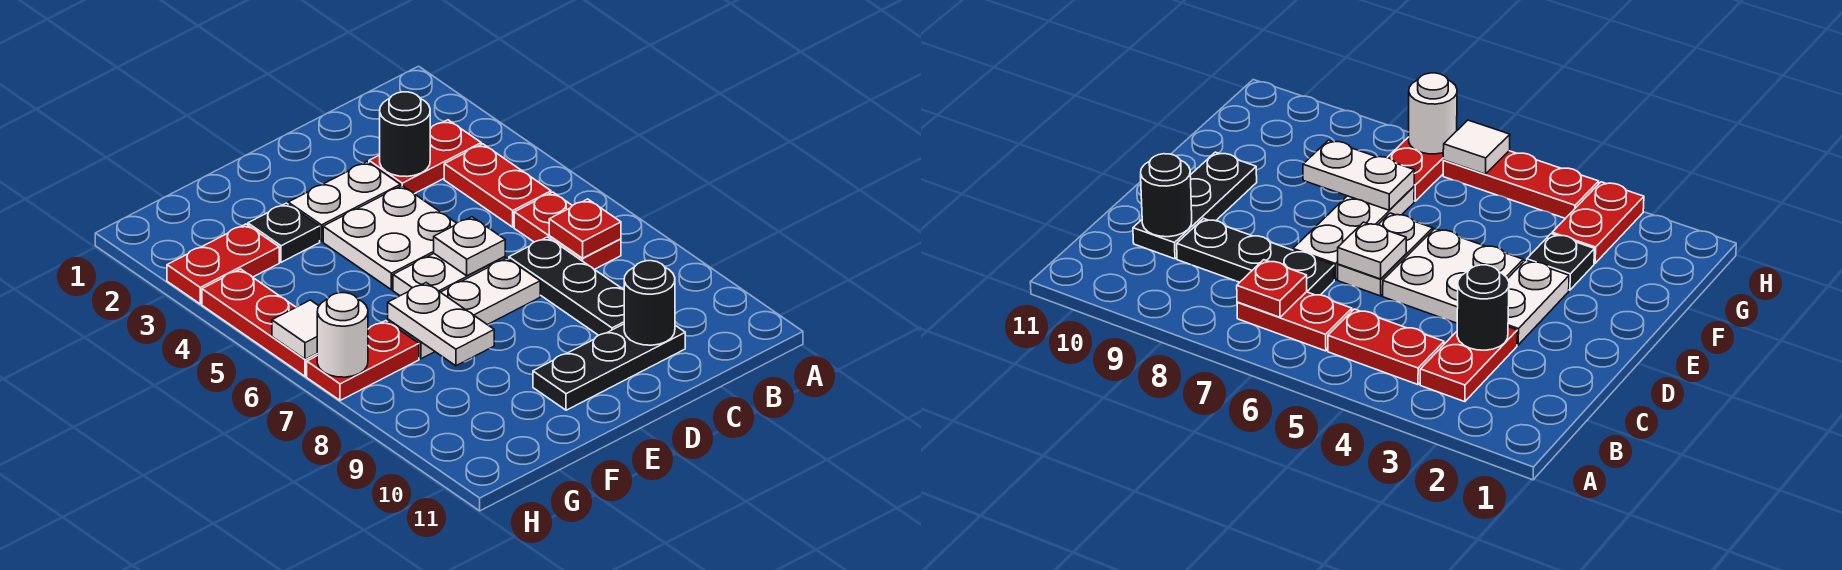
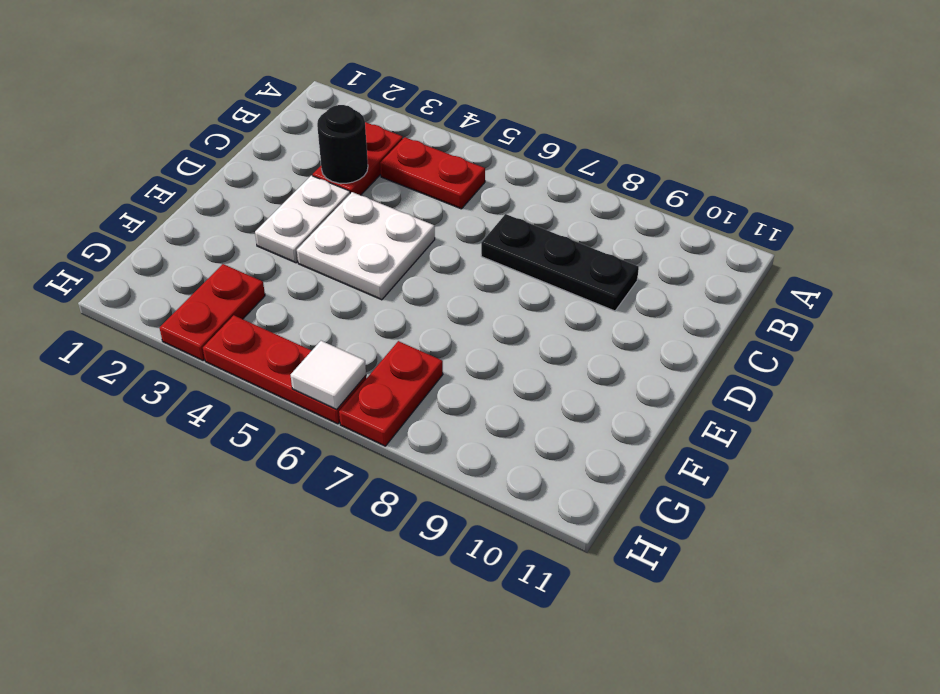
none -> red 1x2 plate [514,192,621,269]
none -> black 1x3 plate [533,324,685,410]
none -> white 1x2 plate [393,254,505,296]

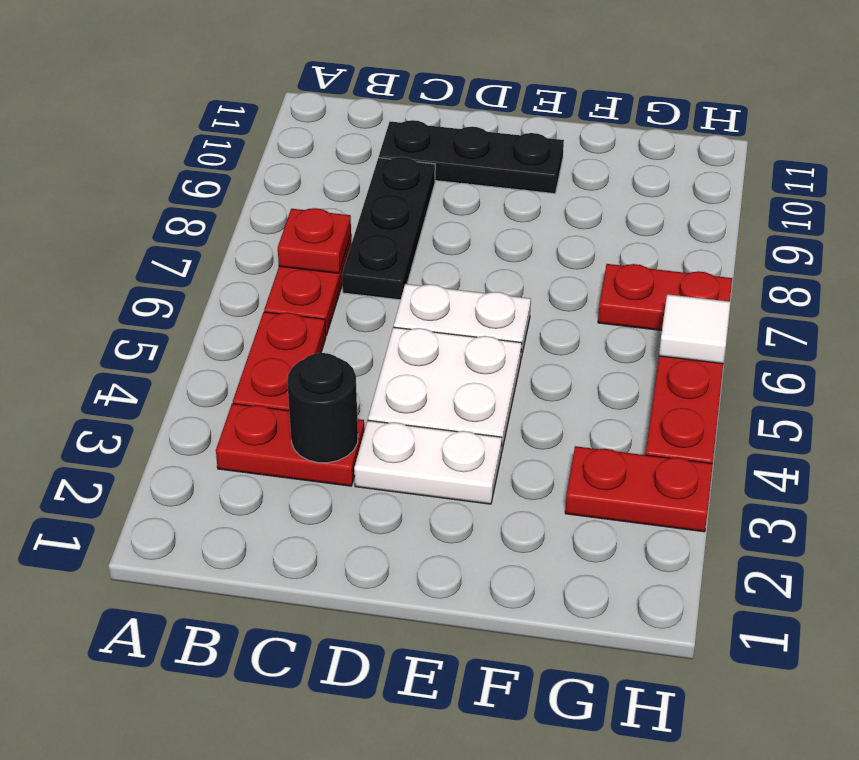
none -> white 1x3 plate [388,258,540,359]
none -> black 1x1 plate [248,203,320,262]
none -> black 1x1 round brick [624,261,675,345]

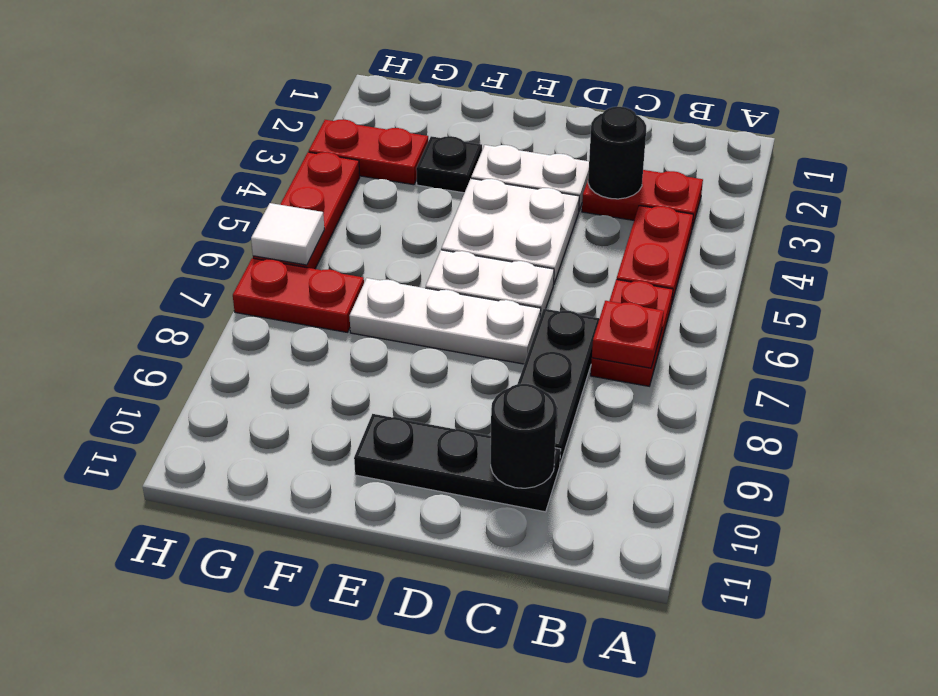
none -> white 1x1 plate [434,217,505,276]
none -> white 1x2 plate [388,283,494,366]
none -> white 1x1 round brick [317,293,368,377]

